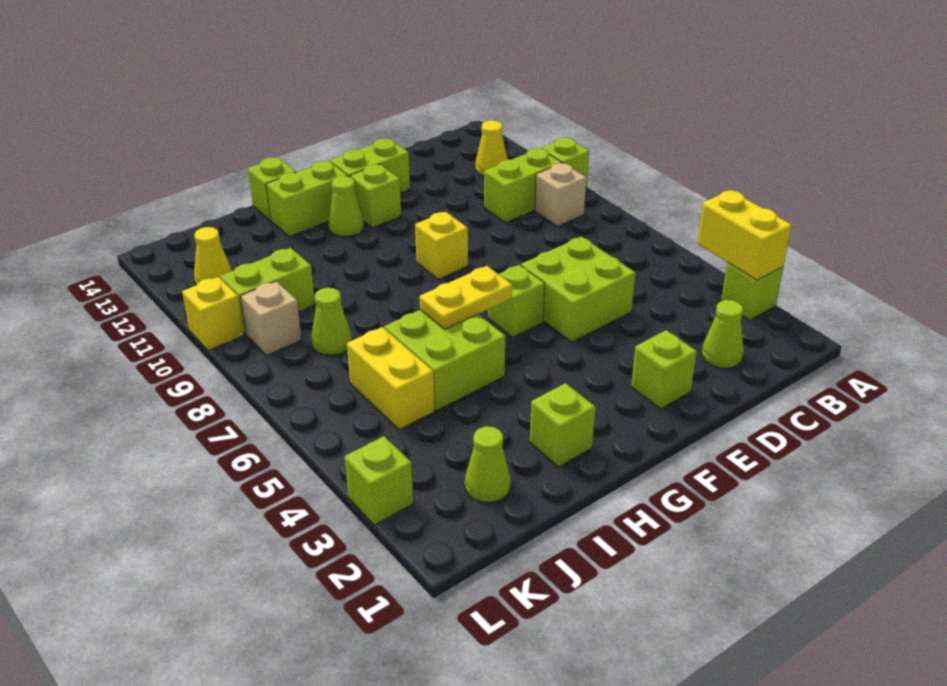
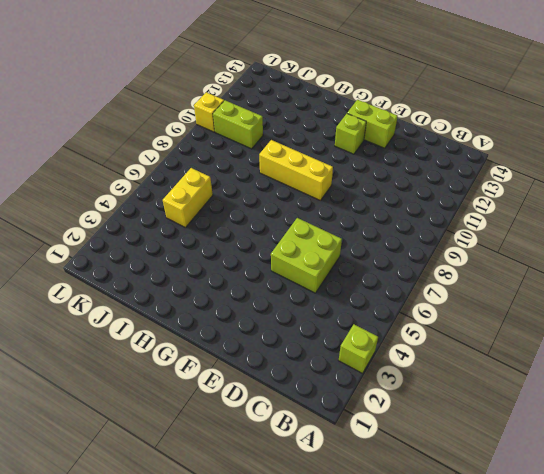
yellow 1x3 brick [259,140,333,200] -> yellow 1x1 brick [415,212,468,279]
none -> lime 1x1 brick [541,137,589,188]
none -> tan 1x1 brick [535,163,586,226]
none -> lime 1x2 brick [484,148,562,223]

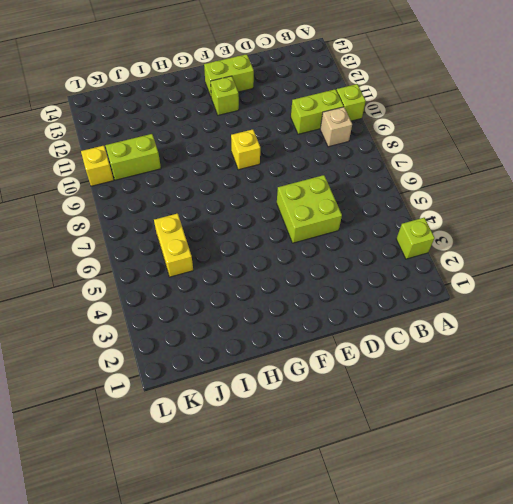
none -> yellow 1x1 cone [475,120,508,176]
none -> lime 1x1 cone [702,300,744,368]
none -> lime 1x1 brick [631,330,697,409]

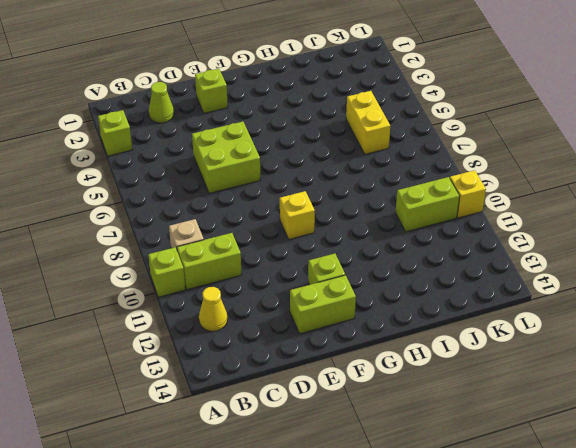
none -> lime 1x1 brick [488,265,545,337]
none -> lime 1x1 cone [328,176,364,237]
none -> lime 1x2 brick [266,161,348,237]

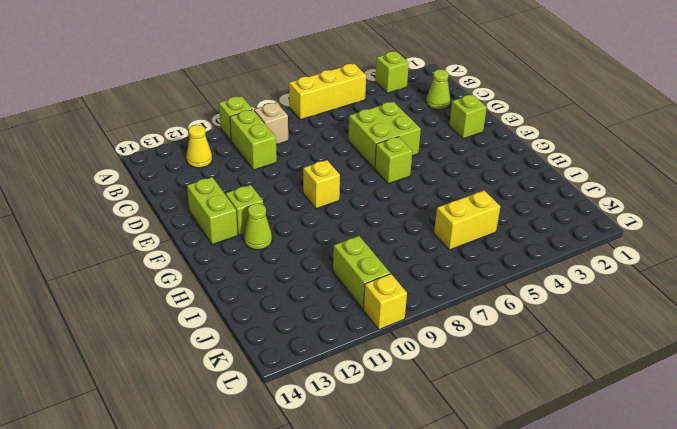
yellow 1x3 brick [289,64,366,120] -> none
none -> lime 1x2 brick [266,161,348,237]
none -> lime 1x1 brick [530,383,596,467]
none -> lime 2x2 brick [384,310,505,411]

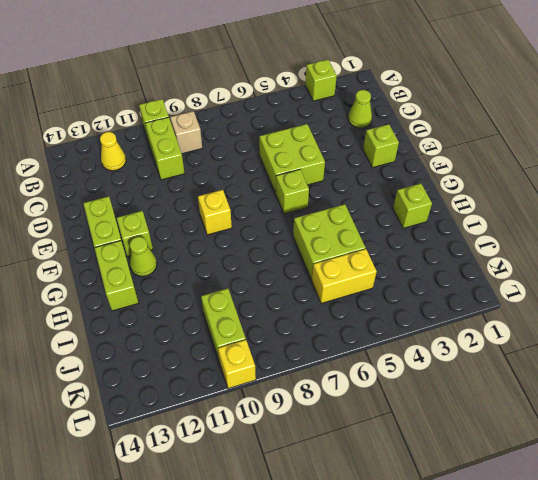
none -> lime 1x1 brick [248,158,296,220]
none -> lime 1x1 cone [465,426,511,503]
none -> lime 1x1 cone [311,288,352,355]

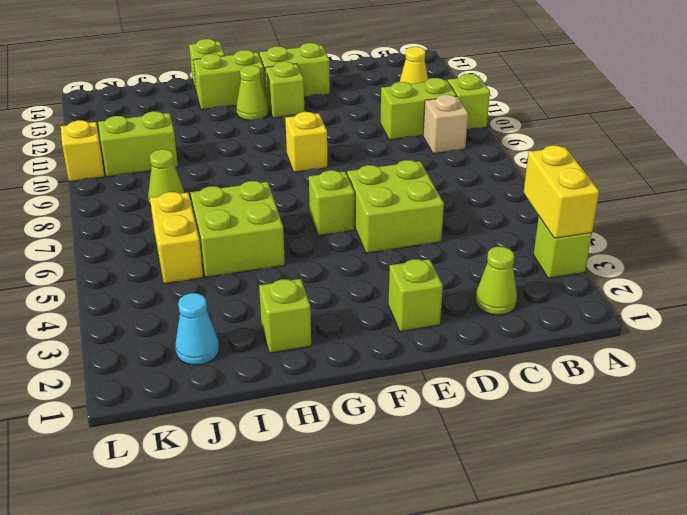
cyan 1x1 cone [175,293,219,365] -> lime 1x1 cone [465,426,511,503]
none -> tan 1x1 brick [241,281,301,355]
none -> yellow 1x1 cone [194,227,232,285]
none -> lime 1x1 brick [345,436,413,525]

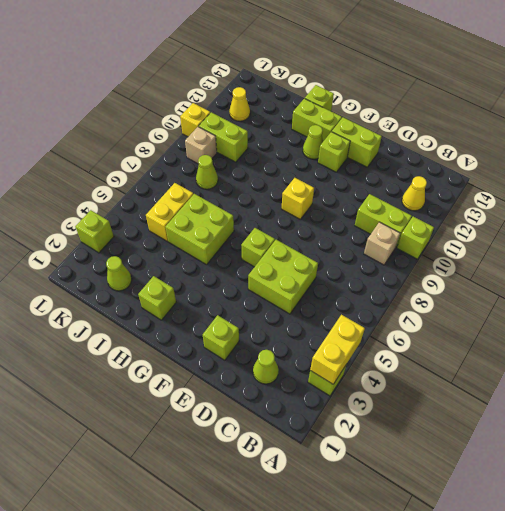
none -> yellow 1x2 plate [420,266,512,329]

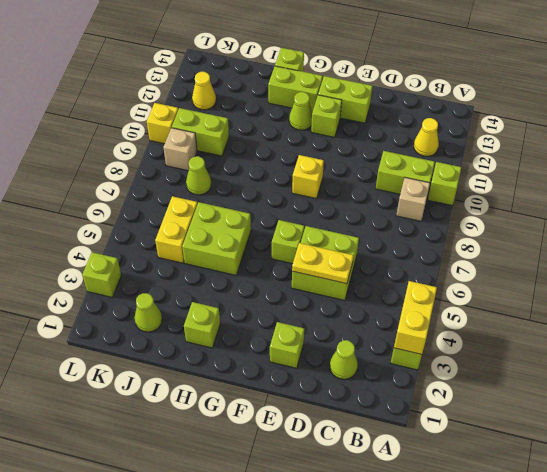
yellow 1x2 plate [292,243,354,284] -> yellow 1x2 plate moved to [420,266,512,329]

